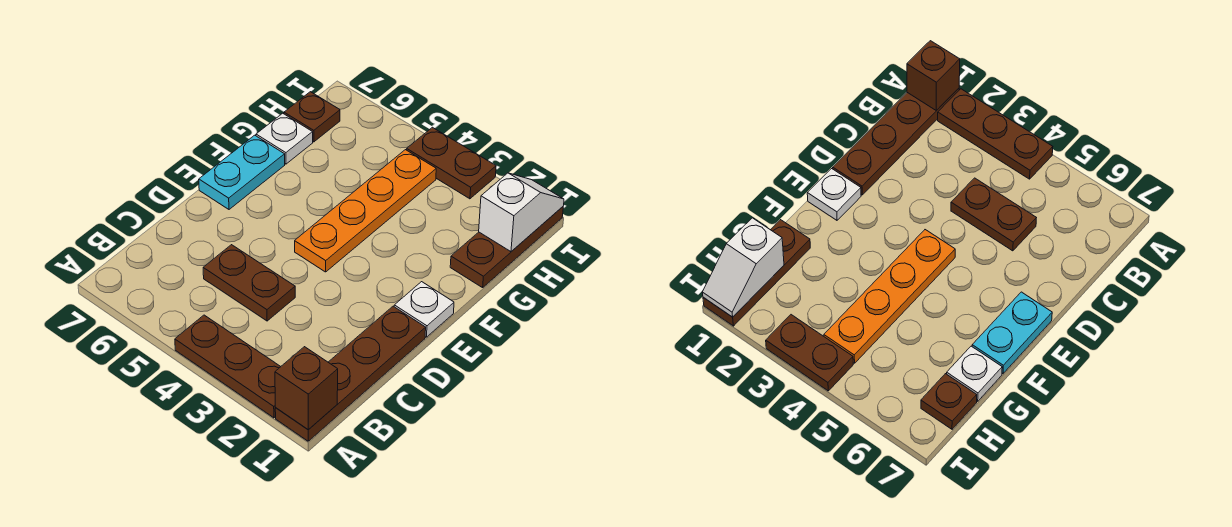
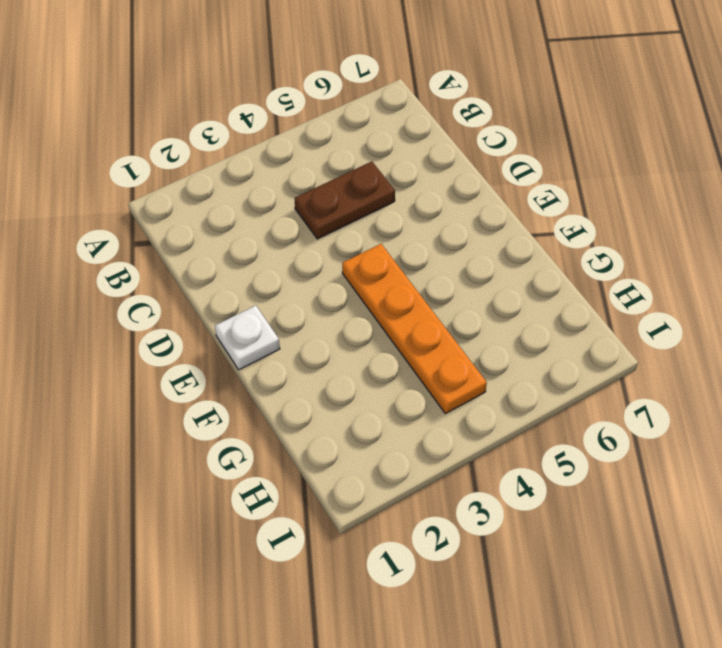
none -> brown 1x4 plate [275,306,426,441]
none -> brown 1x3 plate [175,315,281,418]
none -> cyan 1x2 plate [199,135,285,209]

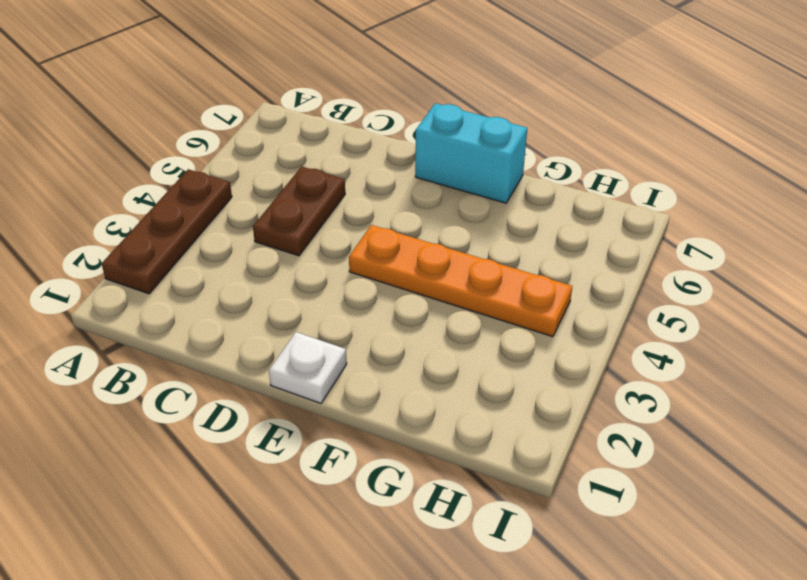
cyan 1x2 brick [415,103,527,203] -> cyan 1x2 plate [199,135,285,209]
none -> brown 1x4 plate [275,306,426,441]
none -> brown 1x3 plate [450,207,563,288]
none -> white 1x1 plate [256,113,313,164]

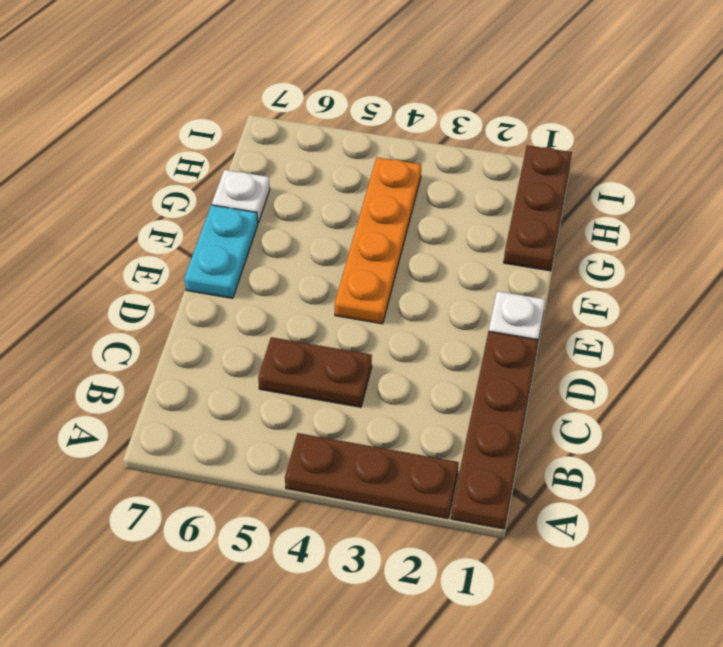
none -> brown 1x1 plate [284,92,340,142]
none -> brown 1x2 plate [407,127,496,199]
none -> brown 1x1 brick [275,347,338,430]

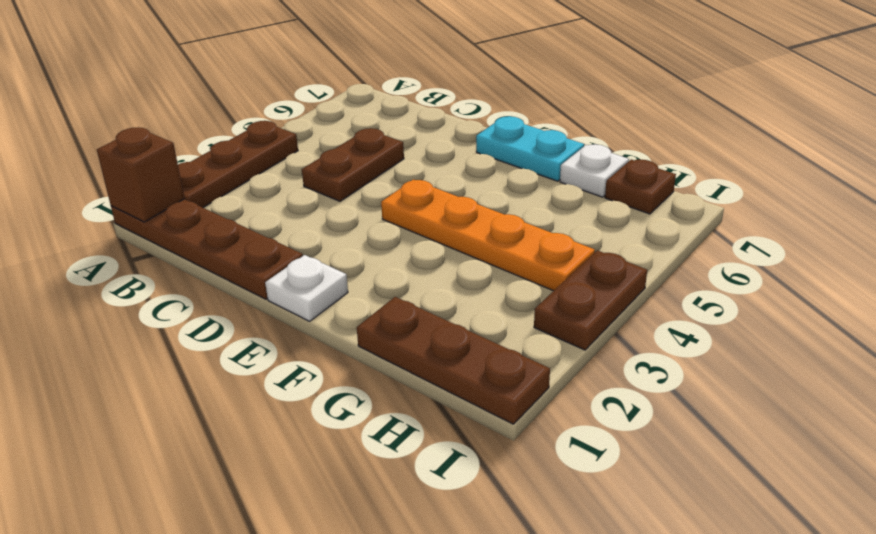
none -> white 1x2 slope [479,173,564,252]

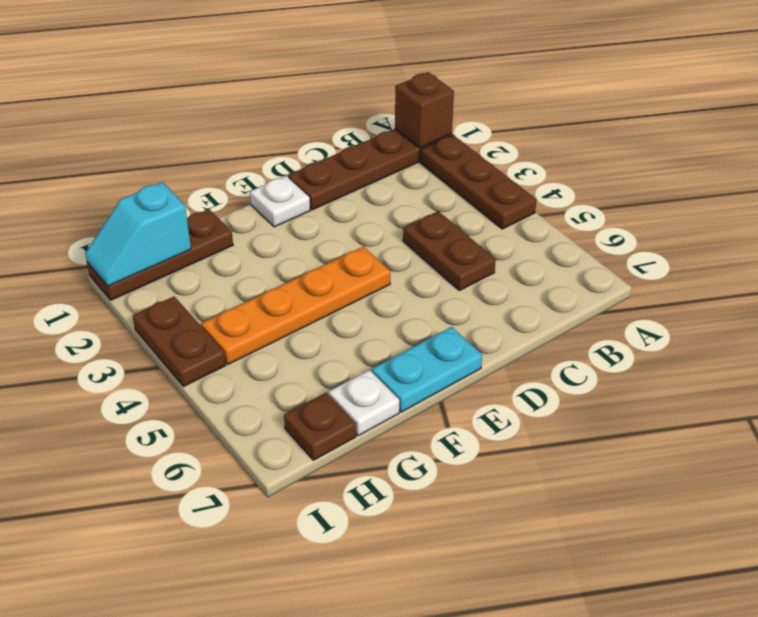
cyan 1x2 slope [85,182,191,286] -> white 1x2 slope [479,173,564,252]

